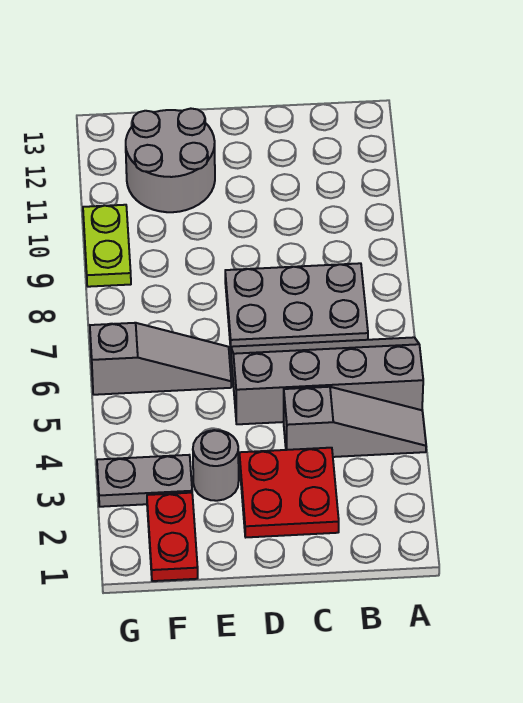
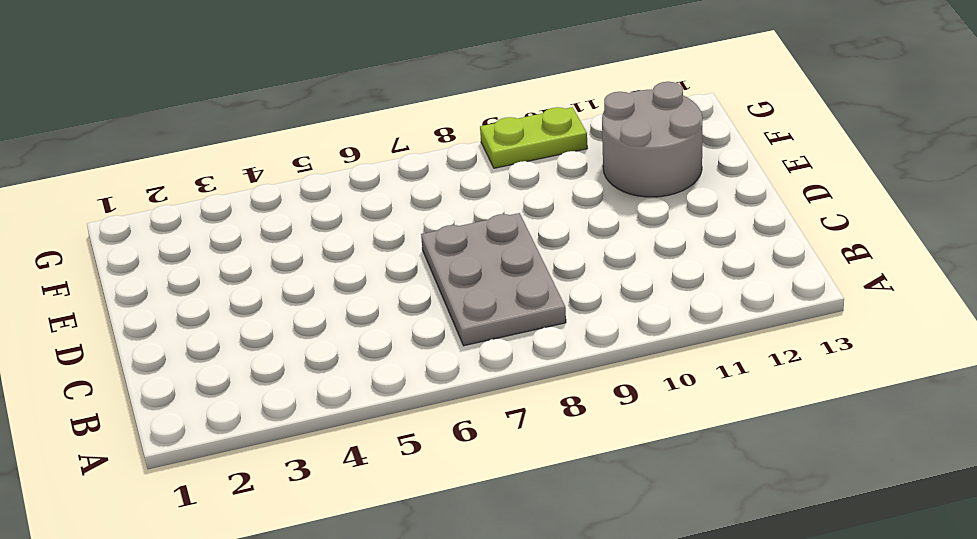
none -> grey 1x3 slope [284,387,426,457]
none -> grey 2x4 slope [231,337,423,424]

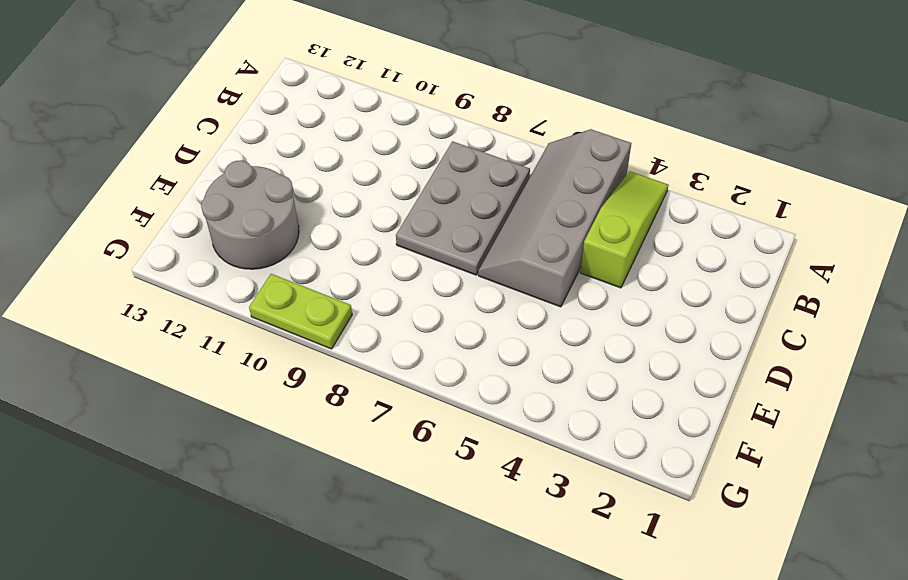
lime 1x3 slope [580,171,669,288] -> grey 1x3 slope [284,387,426,457]
none -> red 2x2 plate [239,448,339,537]
none -> grey 1x1 round brick [193,430,239,501]

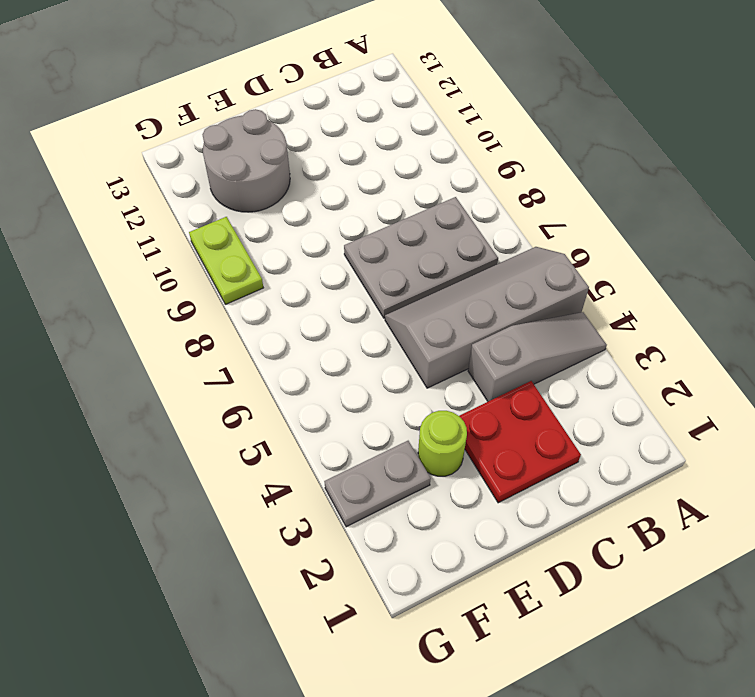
lime 1x1 round brick [418,411,467,476] -> grey 1x1 round brick [193,430,239,501]
none -> grey 1x3 slope [90,323,231,395]
none -> red 1x2 plate [147,493,198,581]

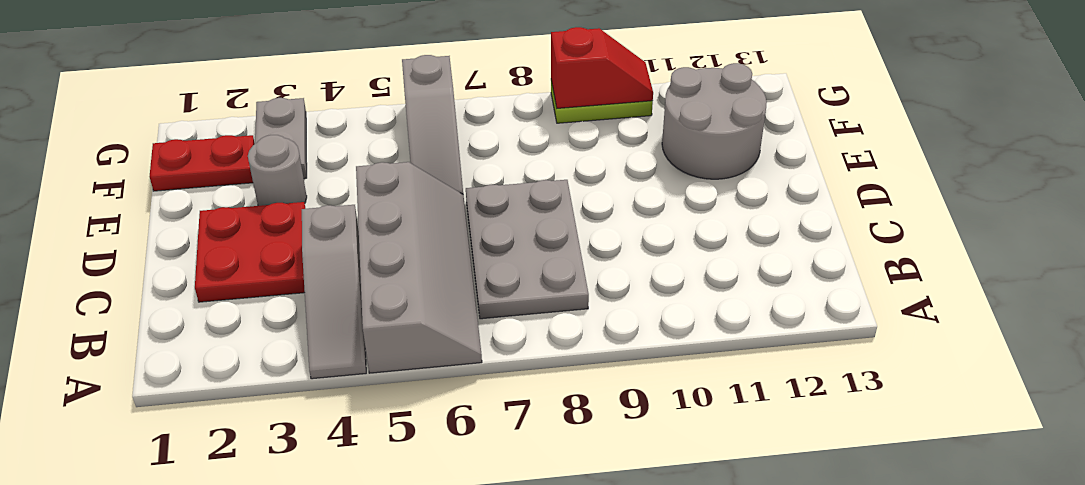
red 1x2 slope [551,27,653,108] -> none

